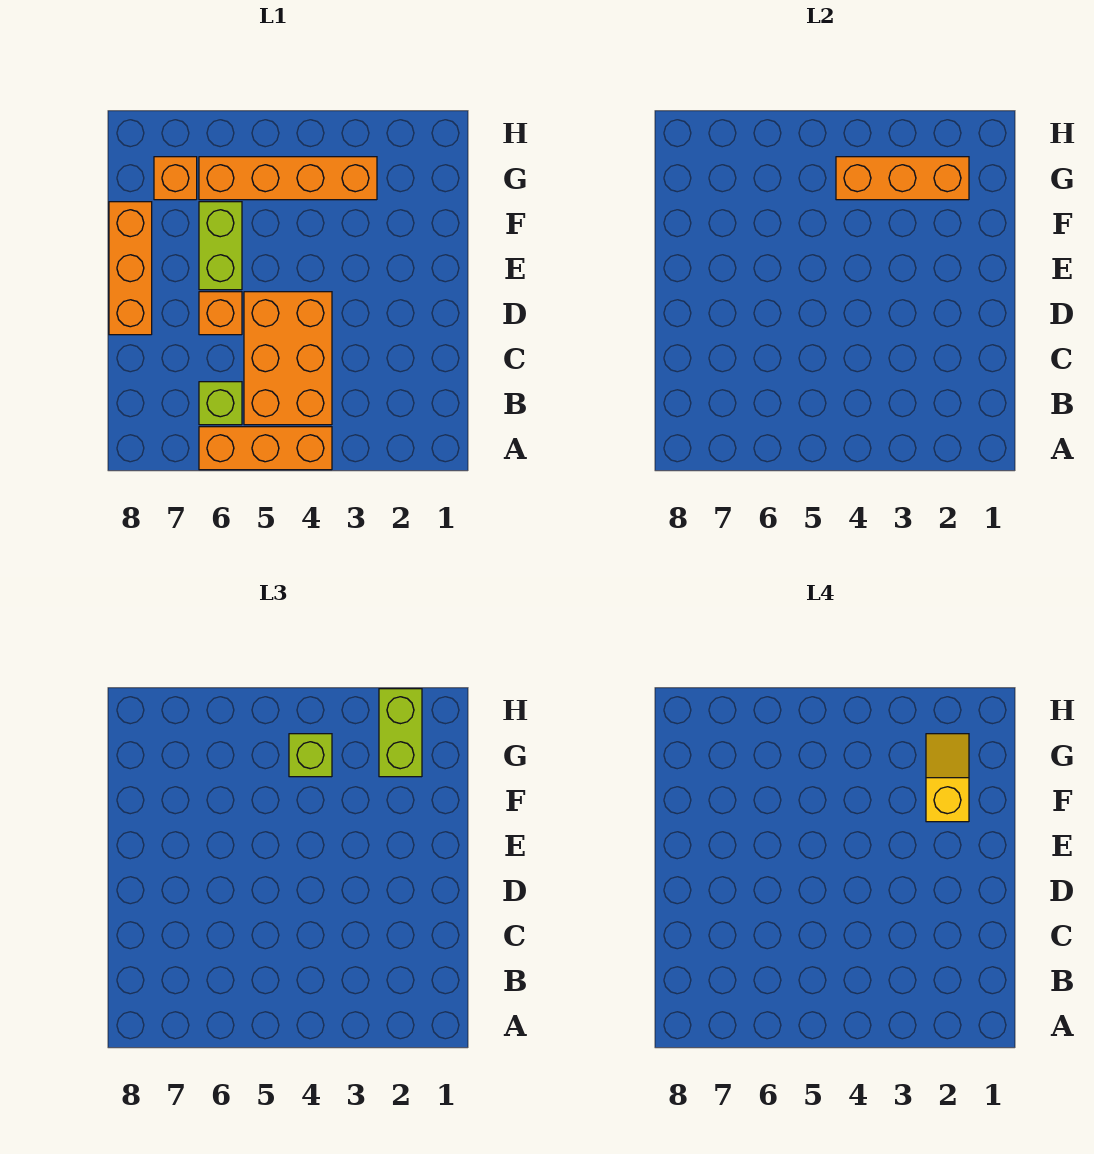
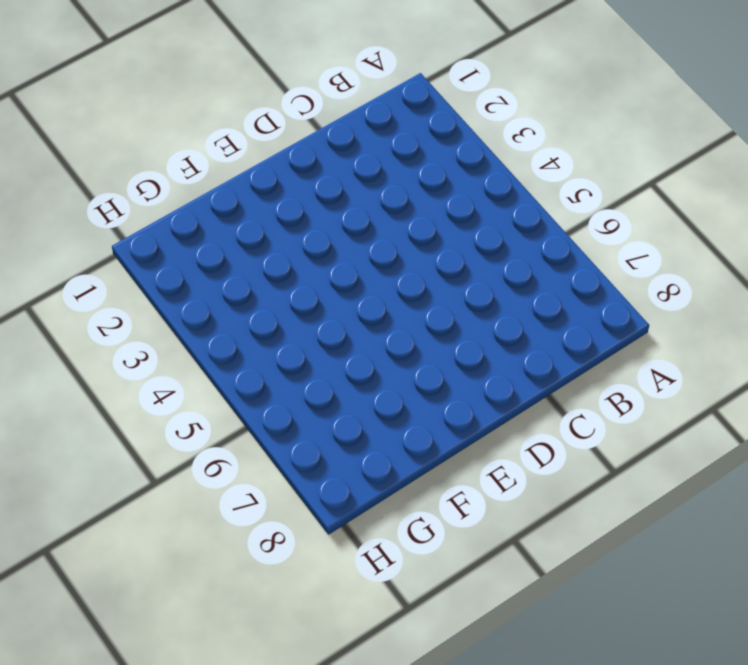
none -> orange 1x3 brick [199,427,332,470]
none -> orange 2x3 brick [244,292,332,425]
none -> lime 1x1 brick [199,382,242,425]

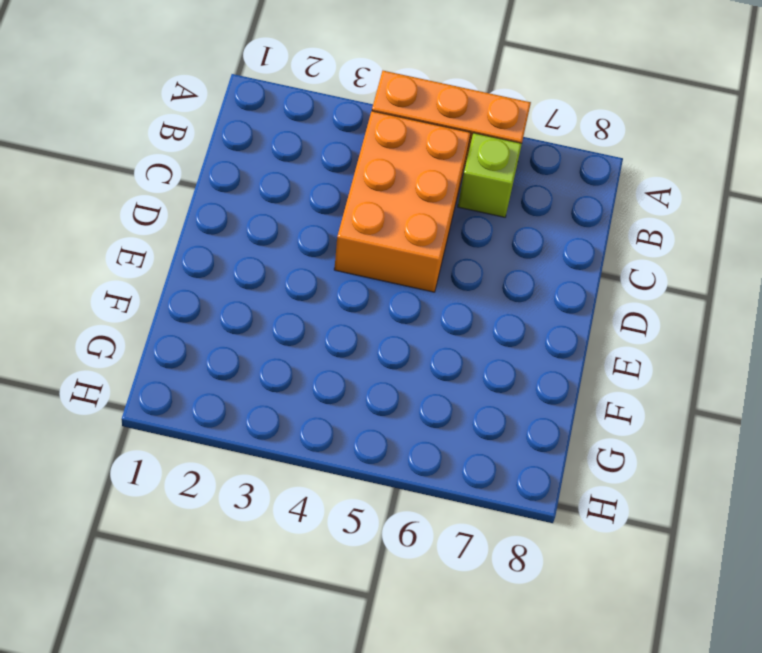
none -> orange 1x1 brick [199,292,242,335]
none -> orange 1x3 brick [109,202,152,335]
none -> lime 1x2 brick [199,202,242,290]

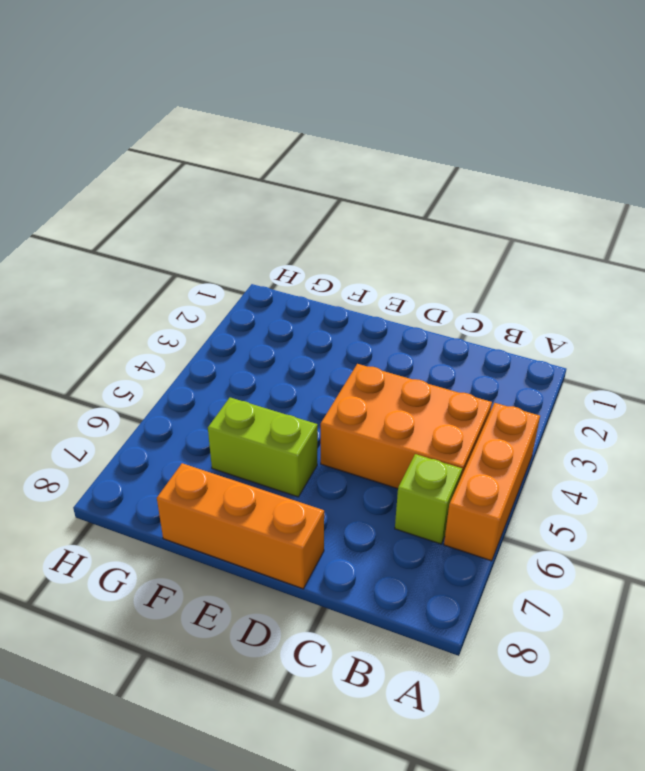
none -> orange 1x1 brick [199,292,242,335]
none -> orange 1x4 brick [199,157,377,200]
none -> orange 1x1 brick [154,157,197,200]

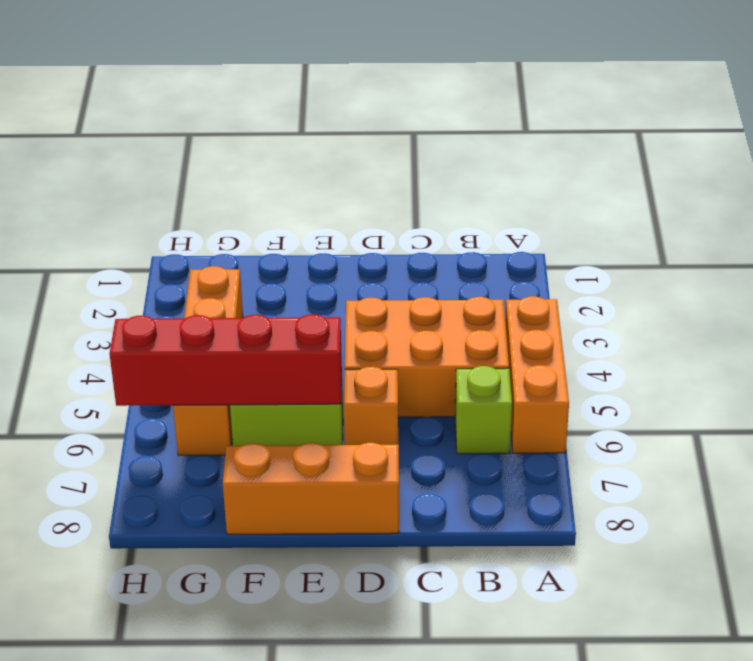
red 1x4 brick [110,314,342,406] -> none
none -> orange 1x1 brick [154,157,197,200]
none -> orange 1x3 brick [836,157,969,200]
none -> lime 1x2 brick [379,689,422,777]

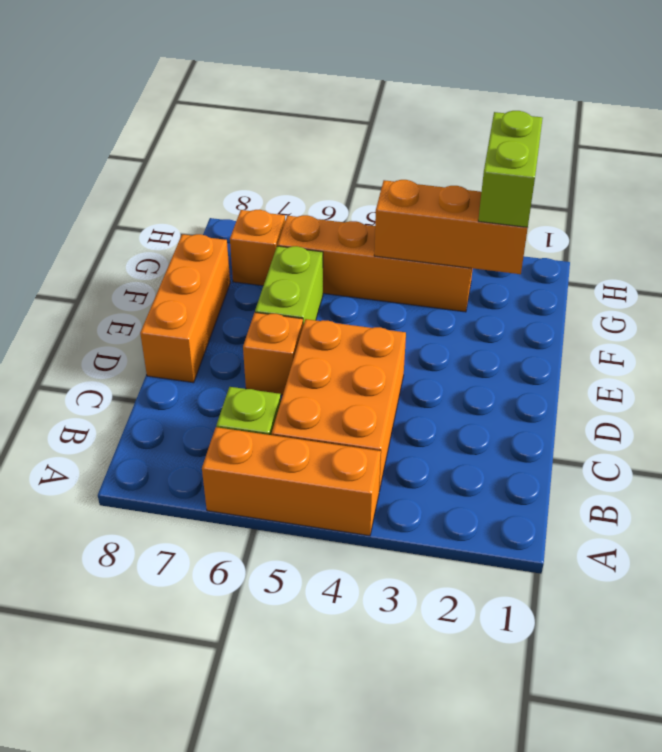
none -> lime 1x1 brick [289,734,332,777]
none -> yellow 1x2 slope [926,734,969,822]

